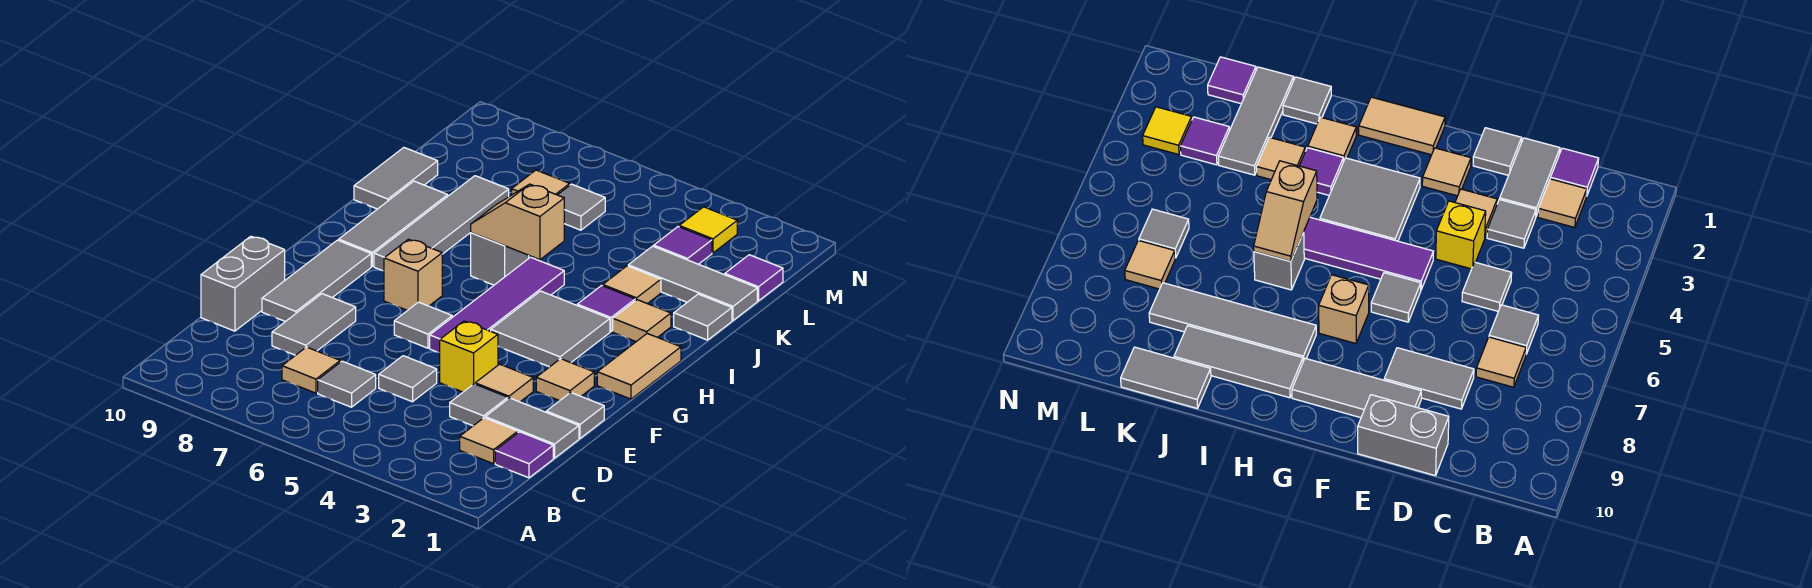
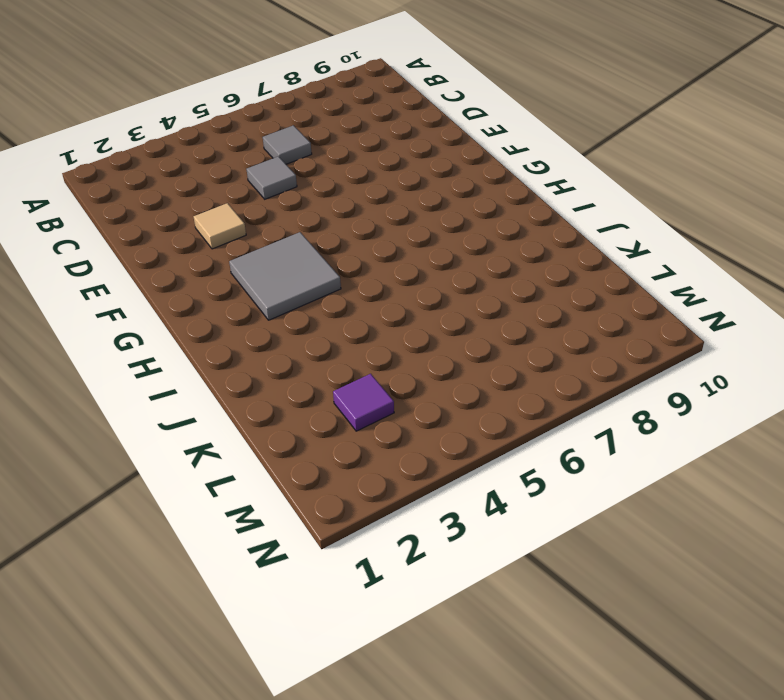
none -> purple 1x1 tile [495,432,553,478]
none -> tan 1x1 tile [460,418,518,464]
none -> tan 1x1 tile [282,347,340,393]
none -> grey 1x2 tile [485,398,579,458]

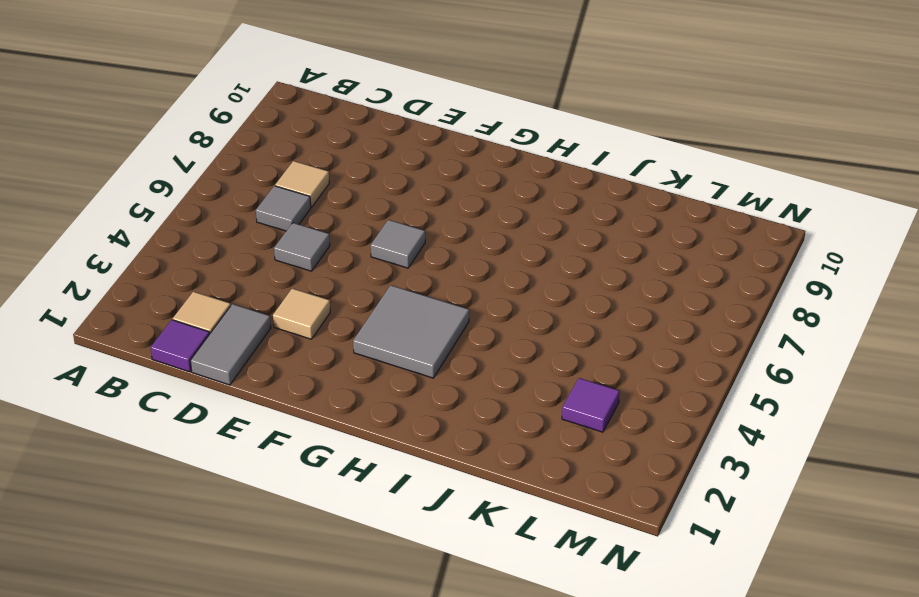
none -> grey 1x1 tile [450,384,508,426]
none -> grey 1x2 tile [272,294,356,355]
none -> grey 1x2 brick [201,236,285,331]
none -> grey 1x1 tile [546,392,604,438]

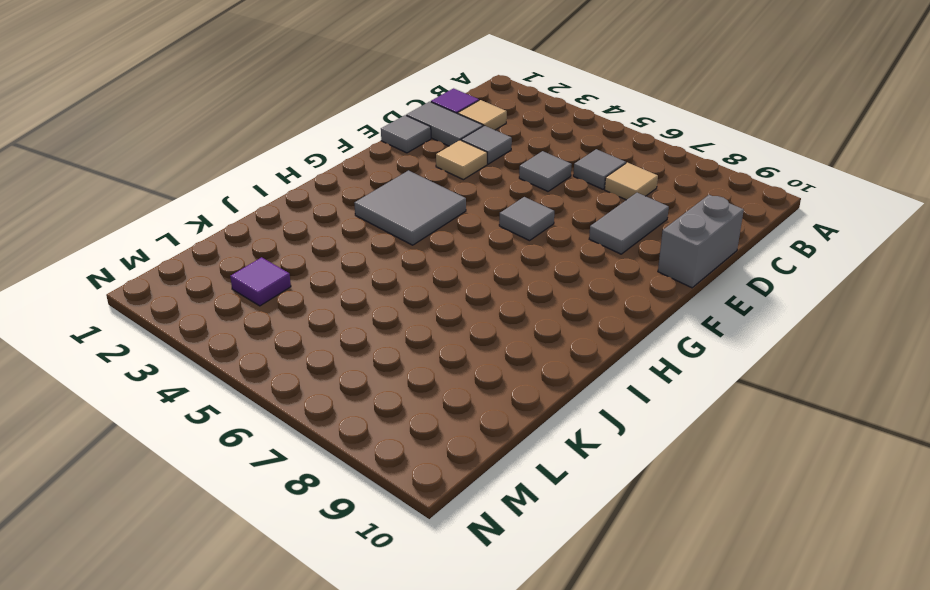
none -> yellow 1x1 brick [440,321,498,392]
none -> grey 1x3 tile [262,240,371,322]
none -> tan 1x1 tile [536,359,594,401]
none -> purple 1x4 tile [430,257,564,353]

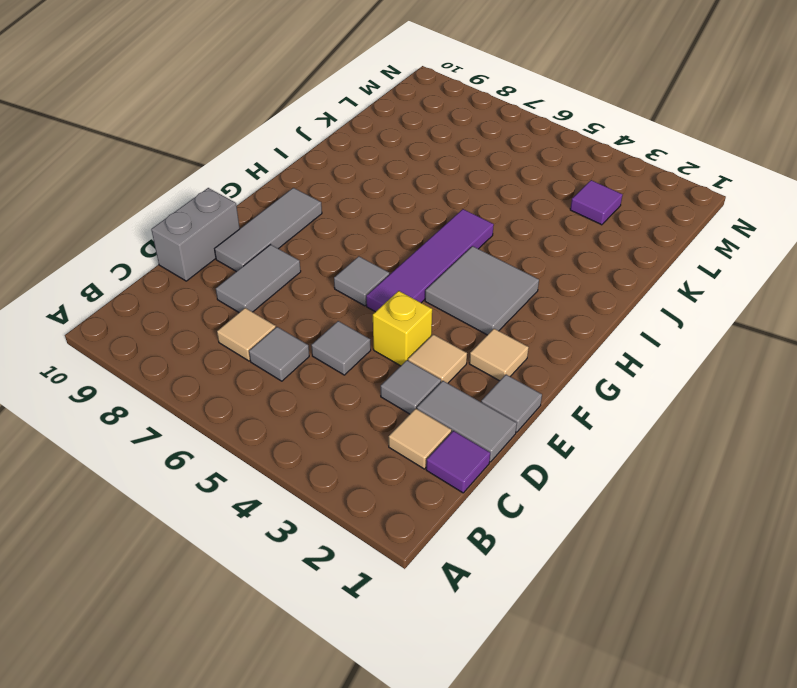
none -> tan 1x2 tile [597,334,681,399]
none -> tan 1x1 brick [384,239,442,310]
none -> grey 1x4 tile [374,176,509,271]
none -> grey 1x3 tile [339,181,448,266]

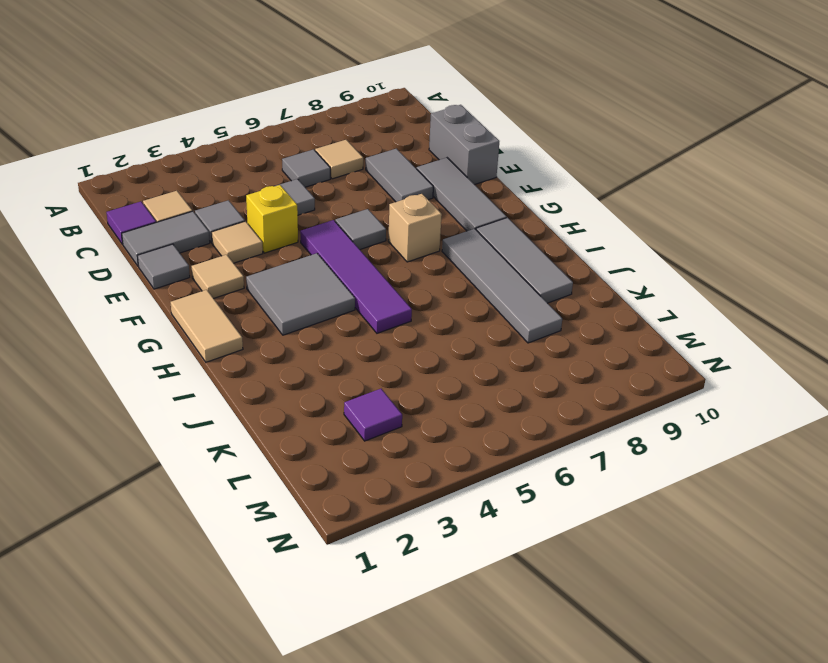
none -> tan 1x1 tile [613,300,671,342]
none -> purple 1x1 tile [577,286,635,332]
none -> grey 1x1 brick [471,233,529,285]
none -> grey 1x1 tile [674,294,732,340]

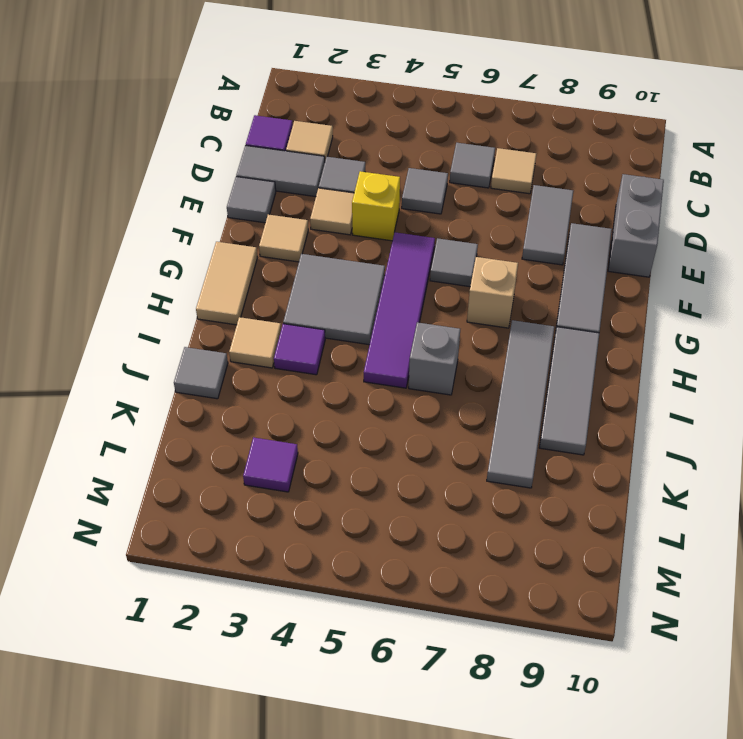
none -> tan 1x1 tile [603,266,661,304]
none -> grey 1x2 tile [354,148,438,209]
none -> grey 1x3 tile [628,246,757,320]
none -> purple 1x1 tile [725,255,783,301]

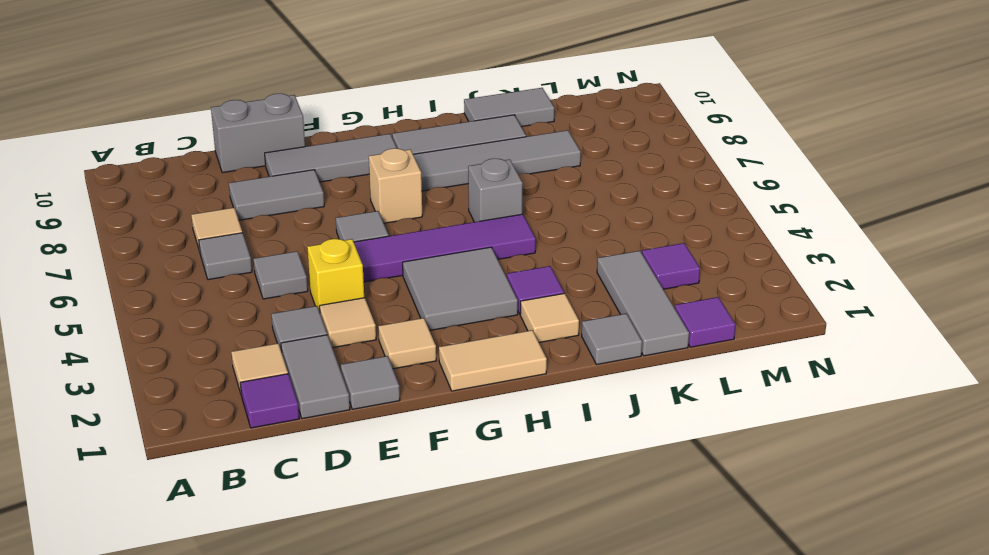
none -> tan 1x1 tile [603,266,661,304]
none -> grey 1x1 tile [558,184,605,230]
none -> tan 1x1 tile [512,170,570,195]
none -> yellow 1x1 tile [679,207,737,253]

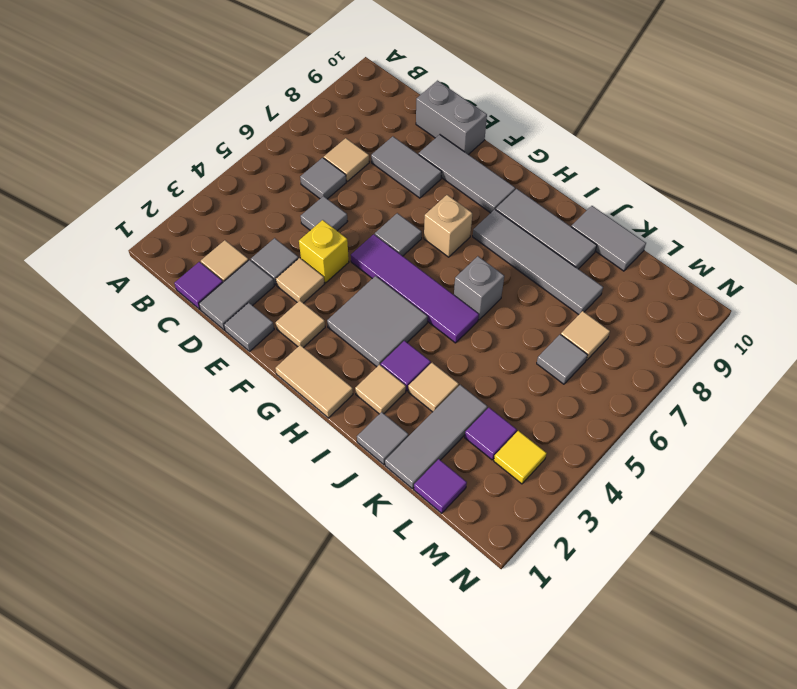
none -> tan 1x2 slope [471,184,564,260]

